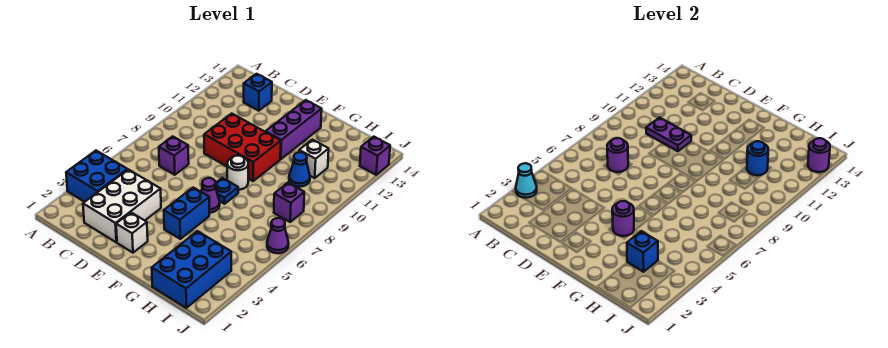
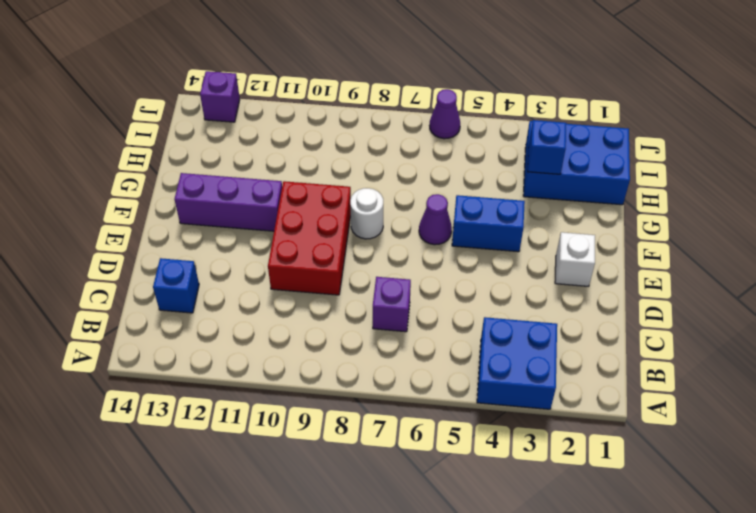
none -> white 2x3 brick [83,170,161,242]
none -> blue 1x1 plate [215,178,238,204]
none -> blue 1x1 cone [289,152,310,187]

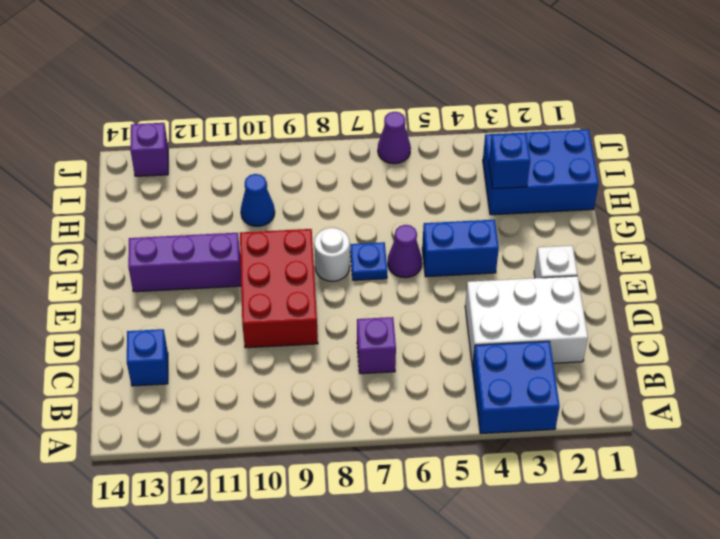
none -> white 1x1 brick [299,140,329,178]
none -> purple 1x1 brick [274,183,304,222]
none -> cyan 1x1 cone [516,163,537,198]

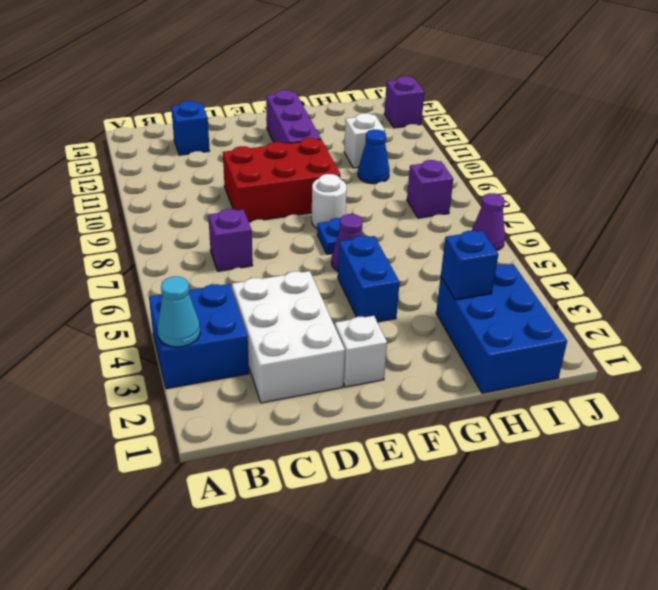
none -> purple 1x1 round brick [607,138,628,172]
none -> purple 1x2 plate [646,117,691,151]
none -> purple 1x1 round brick [612,201,634,236]

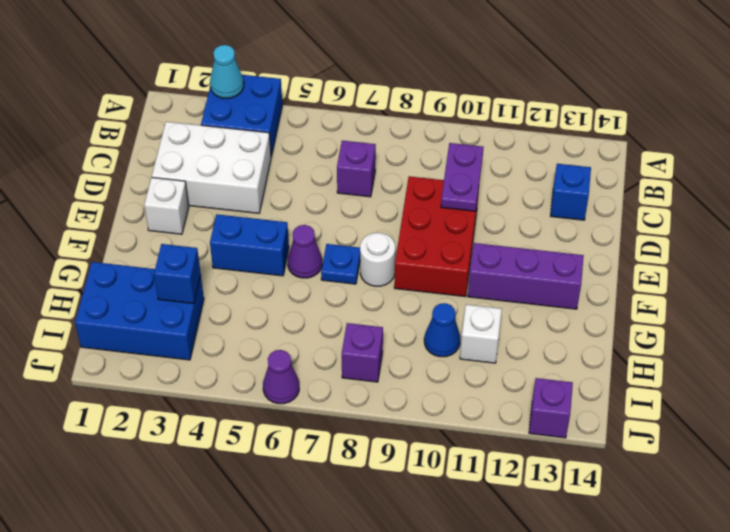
none -> purple 1x1 round brick [607,138,628,172]
none -> purple 1x1 round brick [612,201,634,236]
none -> blue 1x1 round brick [747,141,768,175]

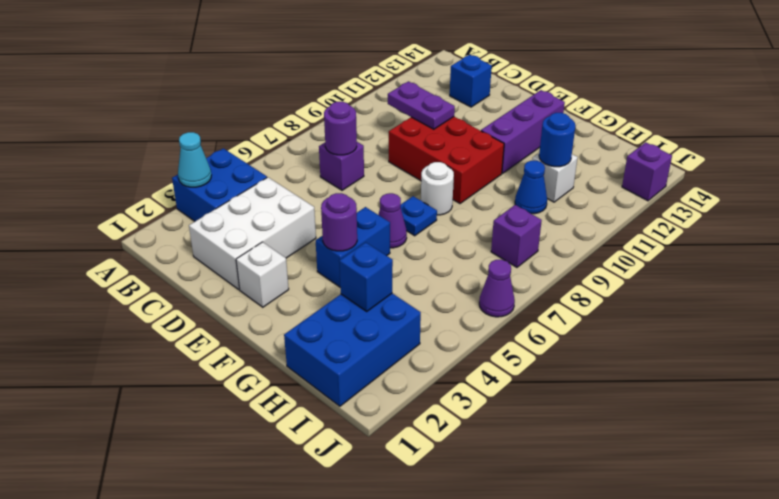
none -> purple 1x1 round brick [808,138,830,172]

